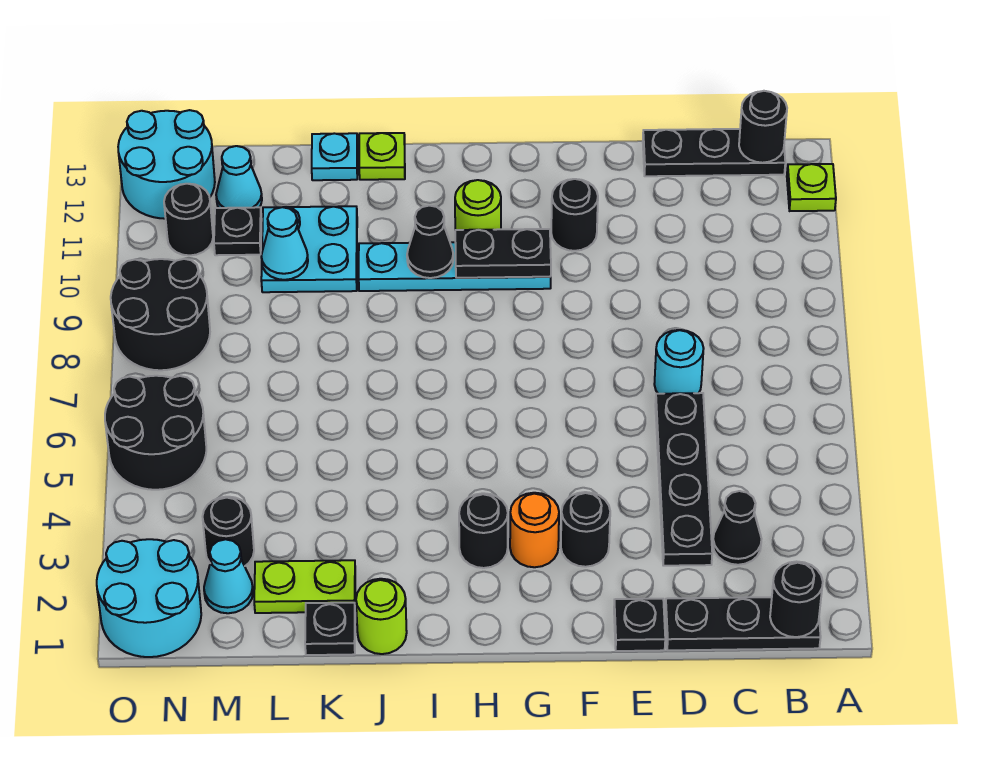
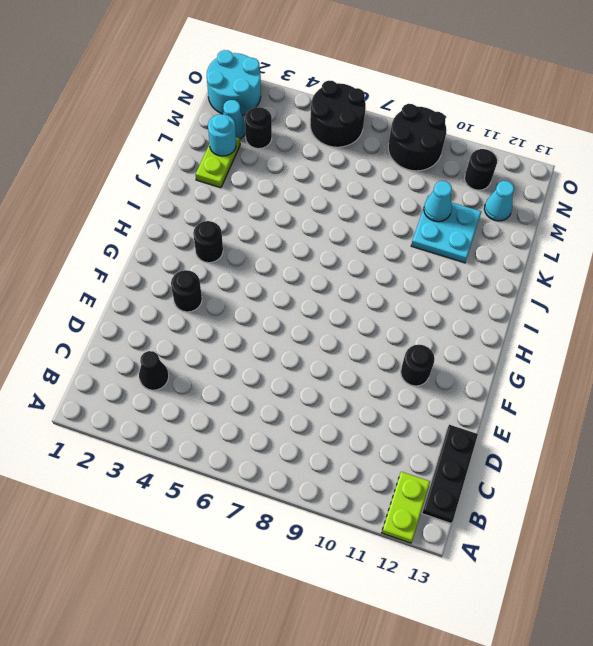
lime 1x2 plate [382,472,430,543] -> lime 1x1 plate [787,164,836,211]
cyan 1x1 round brick [208,114,236,156] -> cyan 1x1 round brick moved to [654,330,704,394]
none -> black 1x3 plate [665,597,821,650]
none -> black 1x4 plate [655,393,712,566]
none -> black 1x1 plate [614,599,665,651]
none -> orange 1x1 round brick [510,493,559,567]

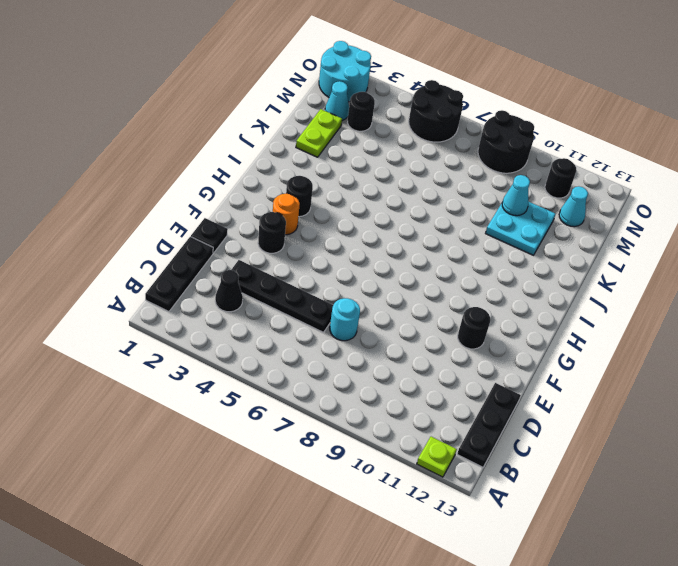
none -> cyan 1x4 plate [359,242,551,291]
none -> lime 1x1 round brick [455,180,501,230]
none -> lime 1x1 round brick [356,579,407,654]
none -> lime 1x1 plate [359,133,405,180]

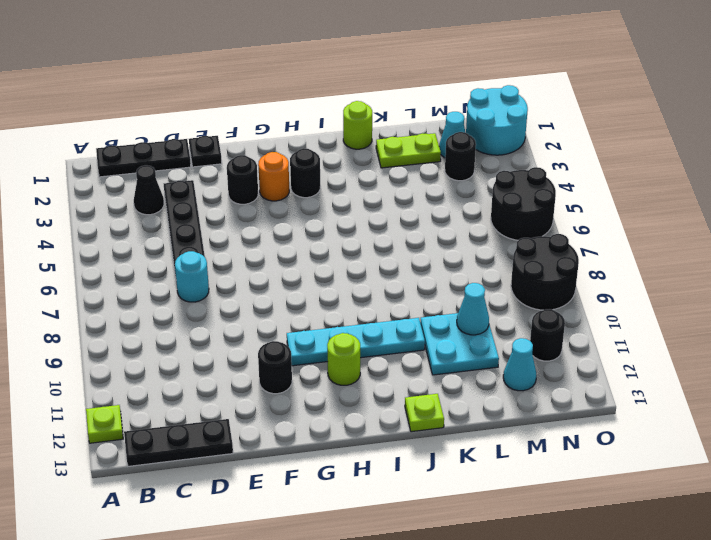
none -> black 1x1 plate [305,603,355,655]
none -> cyan 1x1 plate [312,133,358,180]
none -> black 1x1 plate [214,207,262,255]
none -> cyan 2x2 round brick [118,110,215,219]

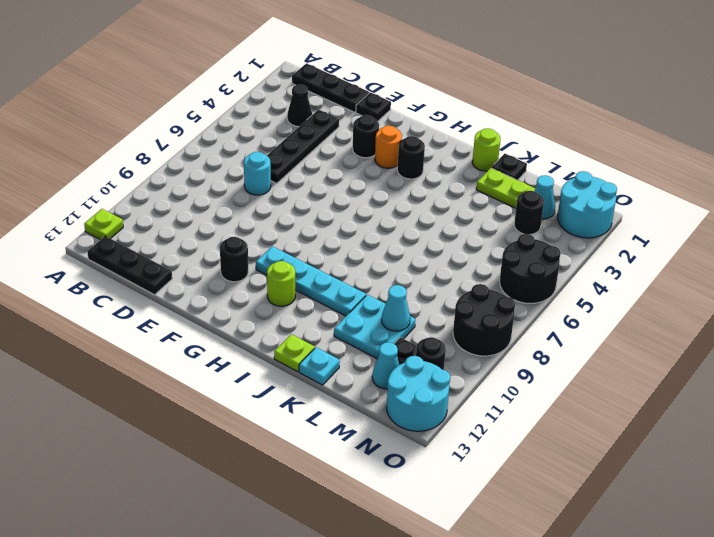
none -> black 1x1 round brick [770,562,823,637]
none -> black 1x1 round brick [739,91,787,163]
none -> black 1x2 plate [455,229,551,278]
none -> black 1x1 cone [407,206,453,278]

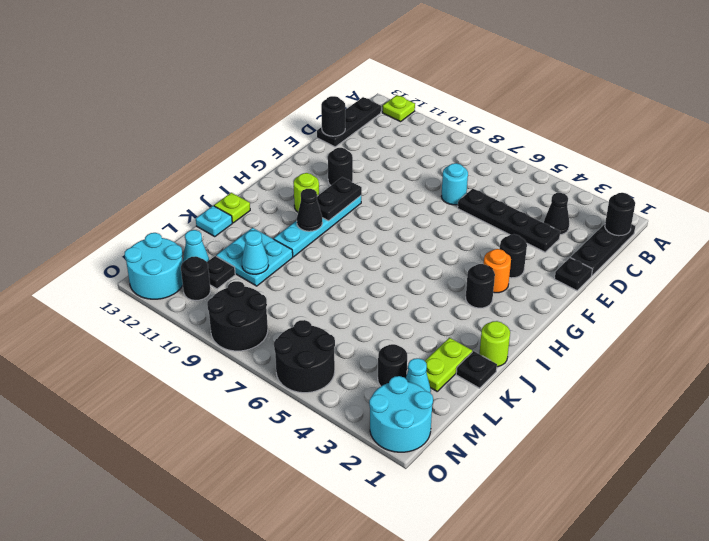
black 1x1 round brick [321,96,345,136] -> black 1x1 round brick moved to [739,91,787,163]

